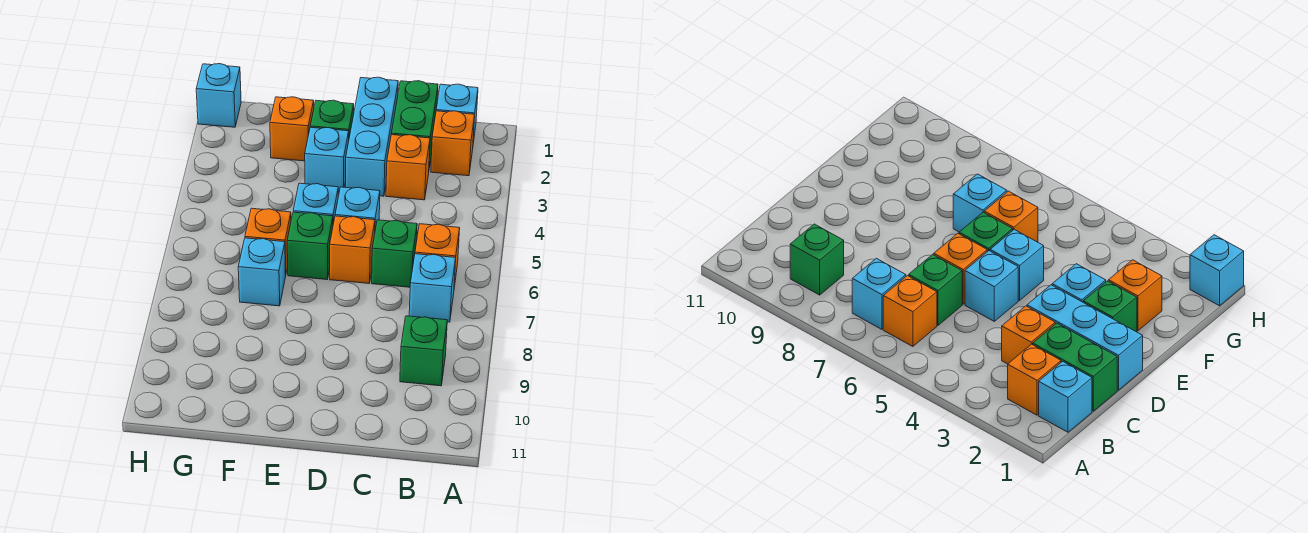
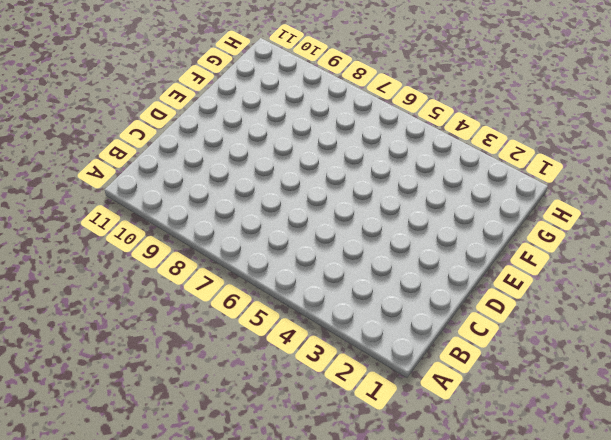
none -> cyan 1x1 brick [436,84,478,143]
none -> orange 1x1 brick [431,111,475,176]
none -> orange 1x1 brick [415,224,460,287]

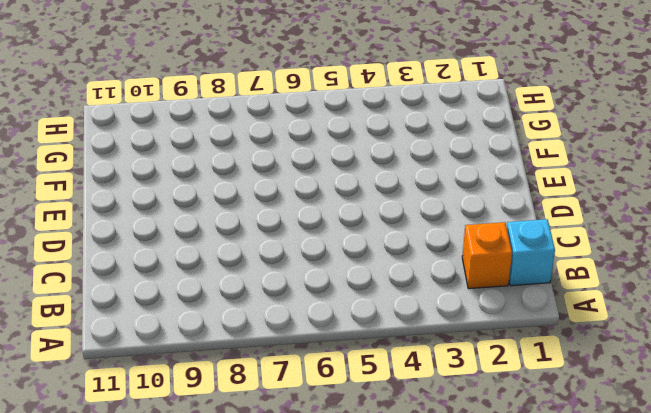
none -> orange 1x1 brick [415,224,460,287]
none -> cyan 1x1 brick [409,254,456,322]
none -> green 1x1 brick [400,316,447,386]

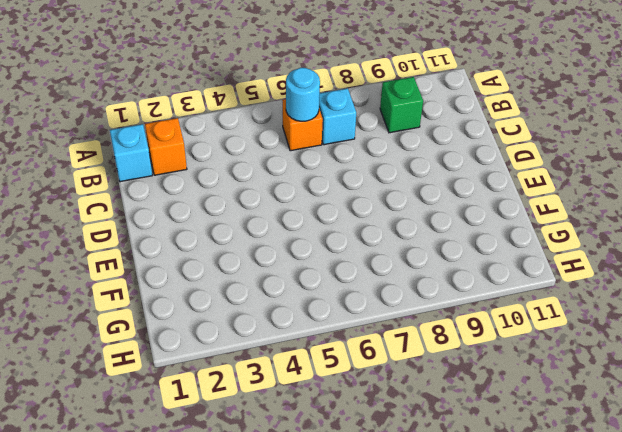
cyan 1x1 round brick [286,68,320,121] -> none
none -> green 1x2 brick [391,81,438,168]
none -> orange 1x1 brick [386,135,430,200]
none -> green 1x1 brick [372,220,417,287]

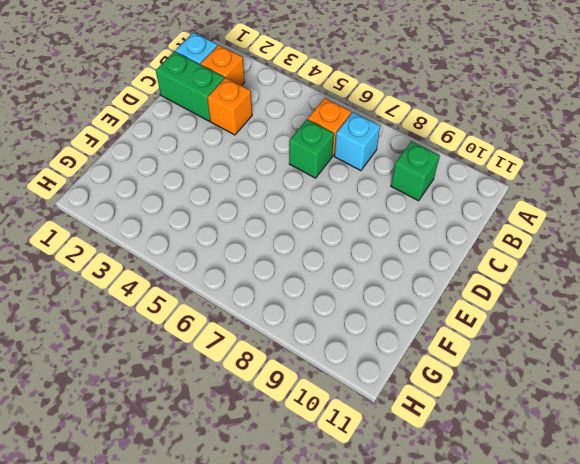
none -> cyan 1x3 brick [346,77,398,196]
none -> cyan 1x1 brick [335,187,380,229]
none -> orange 1x1 brick [330,216,375,283]

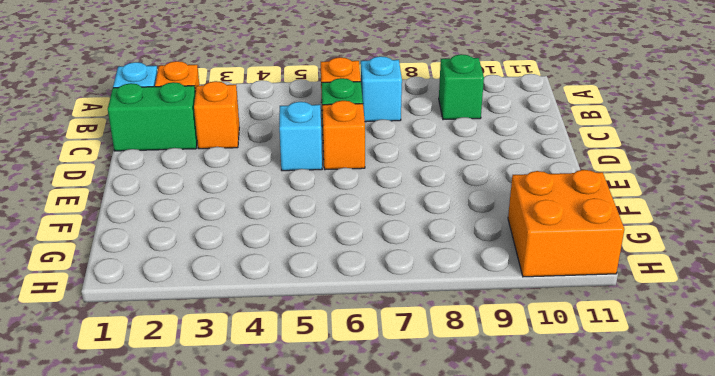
orange 2x2 brick [508,170,624,277] -> none
none -> cyan 1x3 brick [346,77,398,196]
none -> green 1x1 brick [310,100,354,137]
none -> cyan 1x1 brick [305,127,349,192]

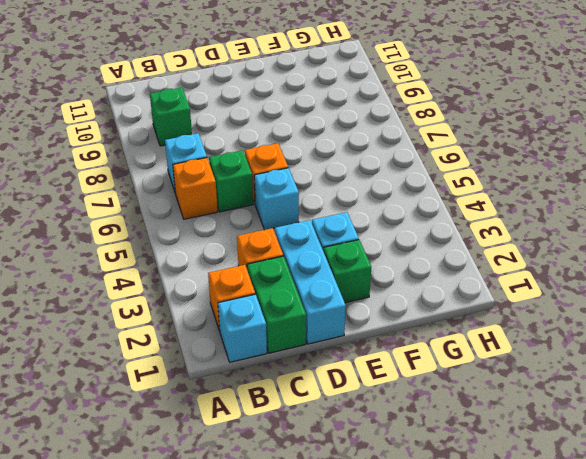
none -> cyan 1x1 brick [293,183,338,224]
none -> green 1x1 brick [287,212,333,280]
none -> orange 1x1 brick [270,97,314,161]

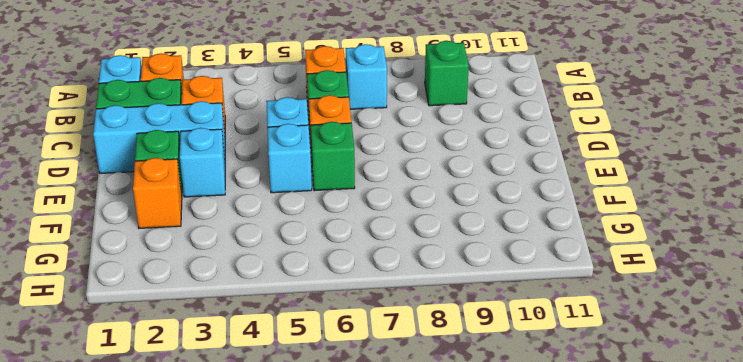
none -> orange 1x1 brick [245,208,291,273]
none -> cyan 1x1 brick [238,238,286,306]
none -> cyan 1x1 brick [196,64,241,127]

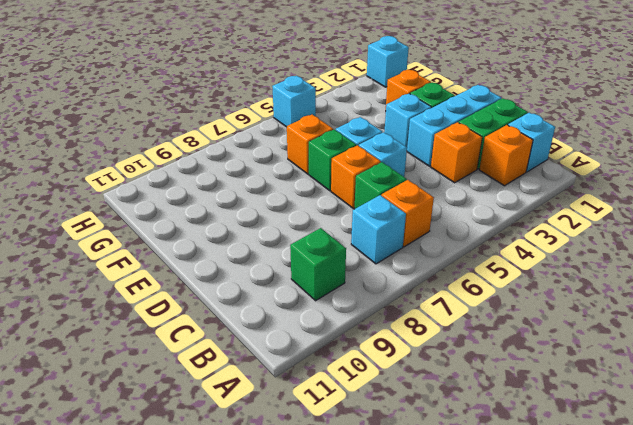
cyan 1x1 brick [272,76,316,127] -> cyan 1x1 brick moved to [238,238,286,306]

